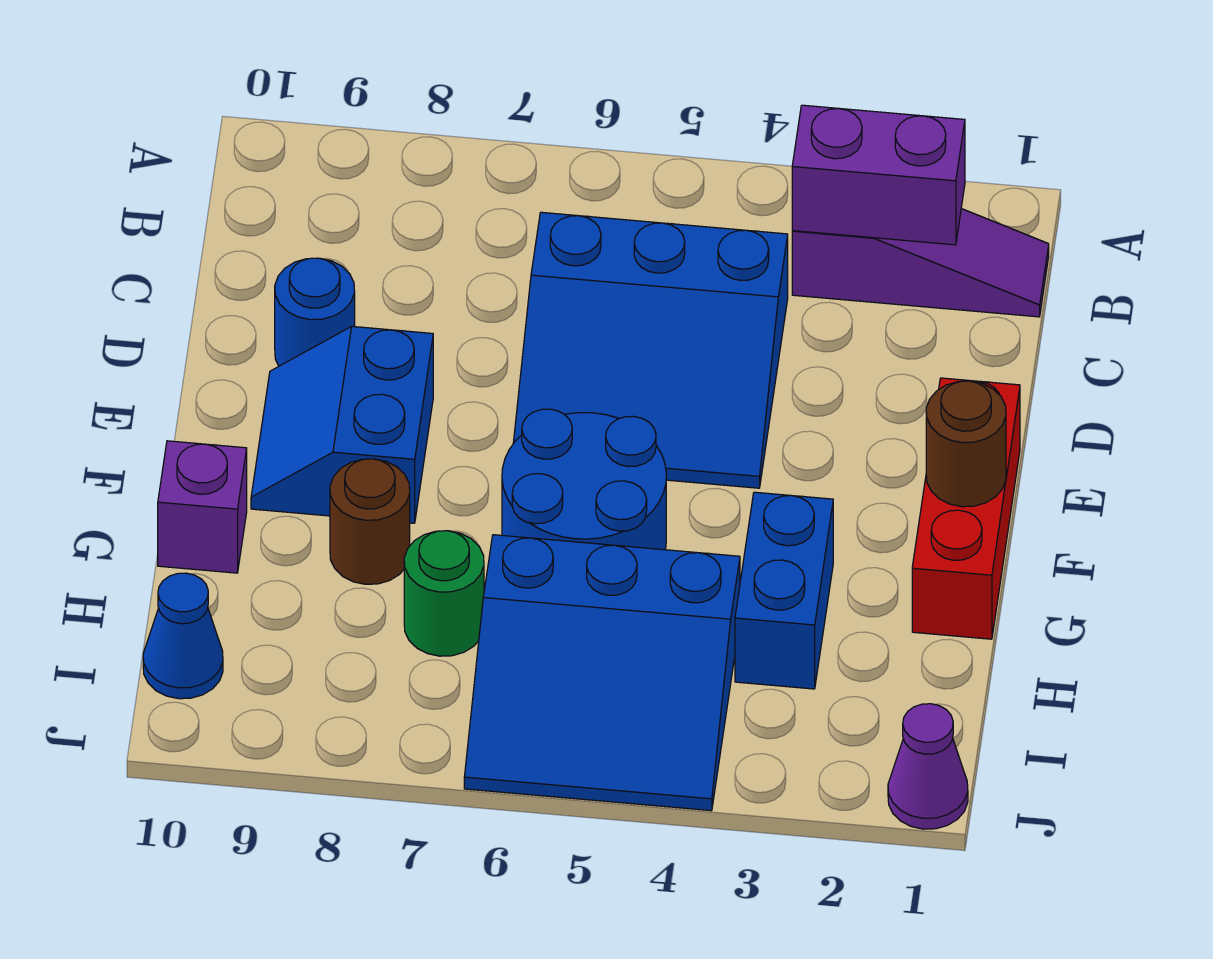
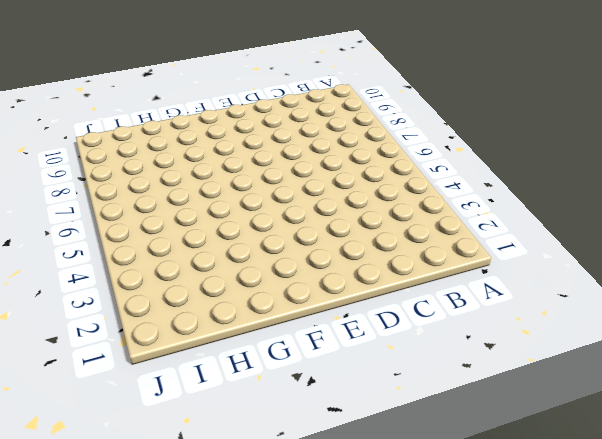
none -> purple 1x3 slope [792,209,1049,317]
none -> blue 3x3 slope [513,212,788,488]
none -> blue 1x1 round brick [275,258,355,366]

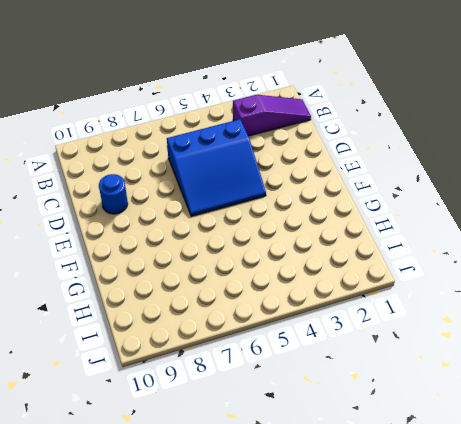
none -> red 1x3 brick [912,378,1020,639]
none -> blue 2x2 slope [251,326,433,523]
none -> blue 2x2 round brick [502,409,666,550]

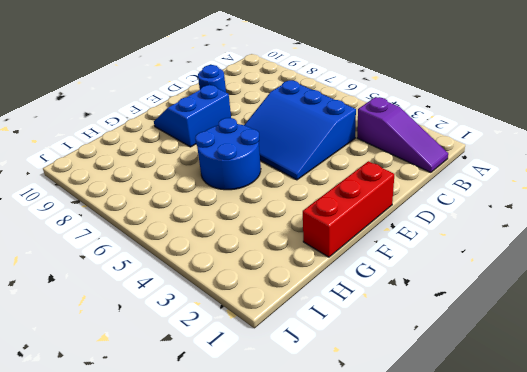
none -> blue 1x2 brick [735,492,833,689]
none -> brown 1x1 round brick [330,459,410,584]
none -> purple 1x1 brick [158,441,247,573]

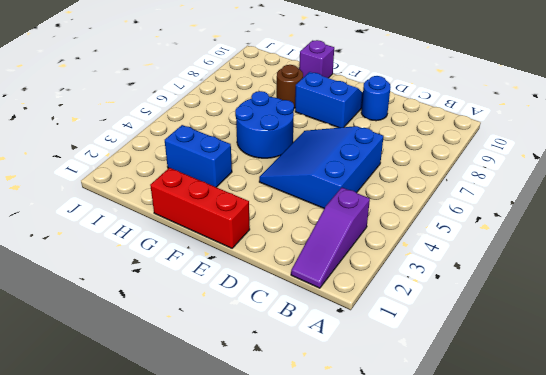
none -> blue 3x3 slope [464,535,740,811]
none -> green 1x1 round brick [404,531,484,656]
none -> blue 1x1 cone [143,573,223,699]

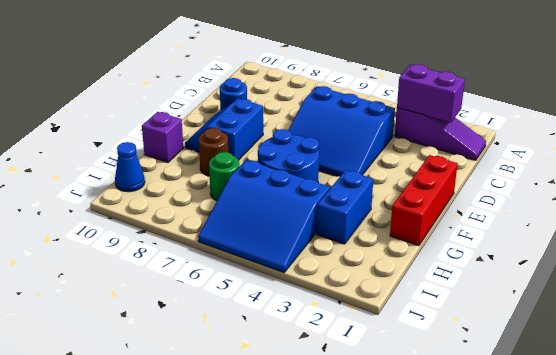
none -> purple 1x1 cone [888,704,968,829]
none -> brown 1x1 round brick [926,381,1006,507]

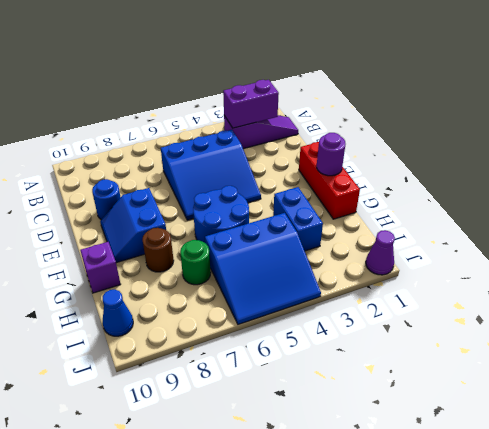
purple 1x1 round brick [317,133,345,176] -> brown 1x1 round brick [926,381,1006,507]

